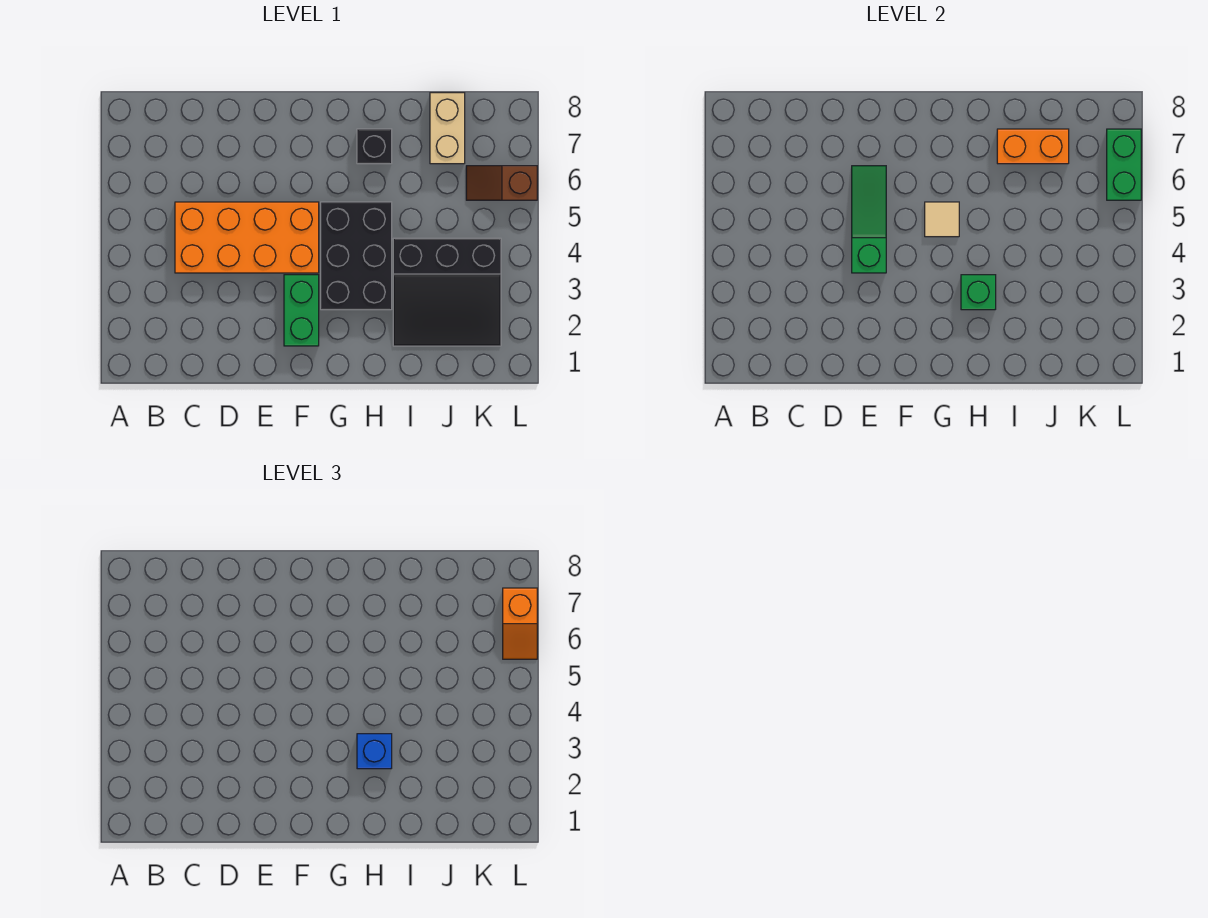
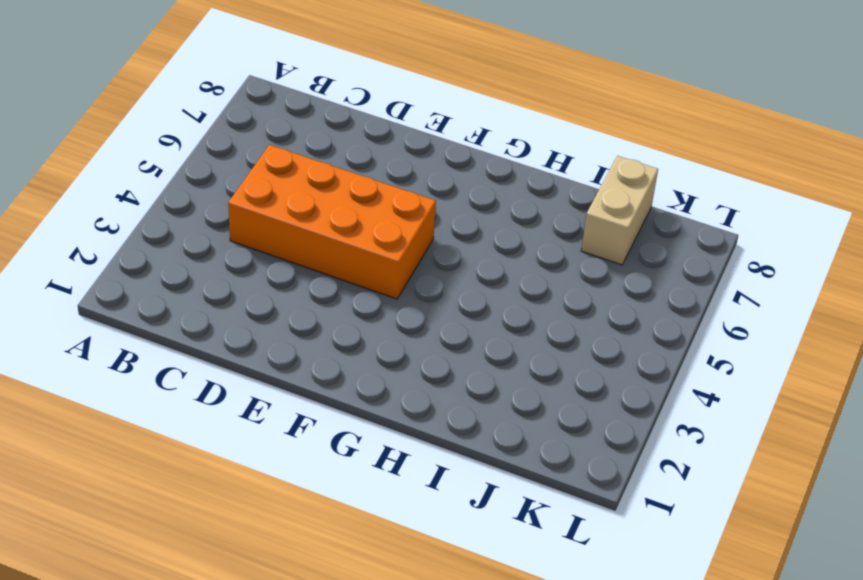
none -> green 1x2 brick [284,275,319,346]
none -> black 2x3 brick [321,202,392,310]
none -> black 1x1 brick [357,129,392,164]

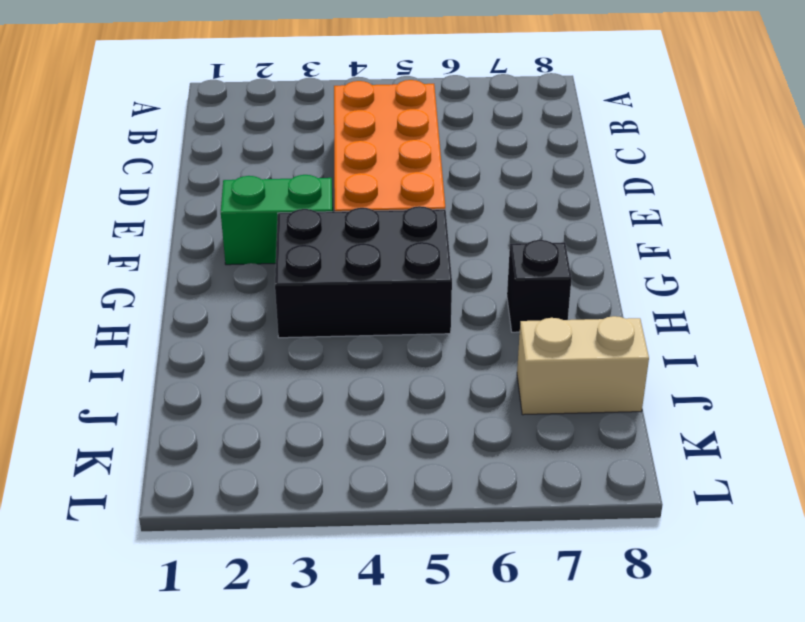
none -> black 3x3 slope [393,238,501,346]
none -> brown 1x2 slope [466,166,537,200]
none -> green 1x3 slope [852,166,886,273]

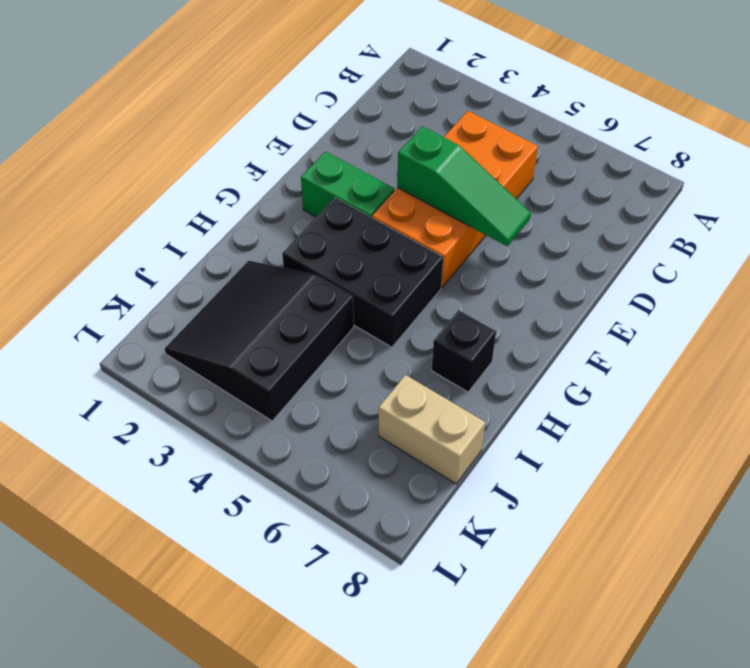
none -> brown 1x2 slope [466,166,537,200]
none -> tan 1x1 tile [925,202,959,237]
none -> green 1x1 brick [961,275,996,310]

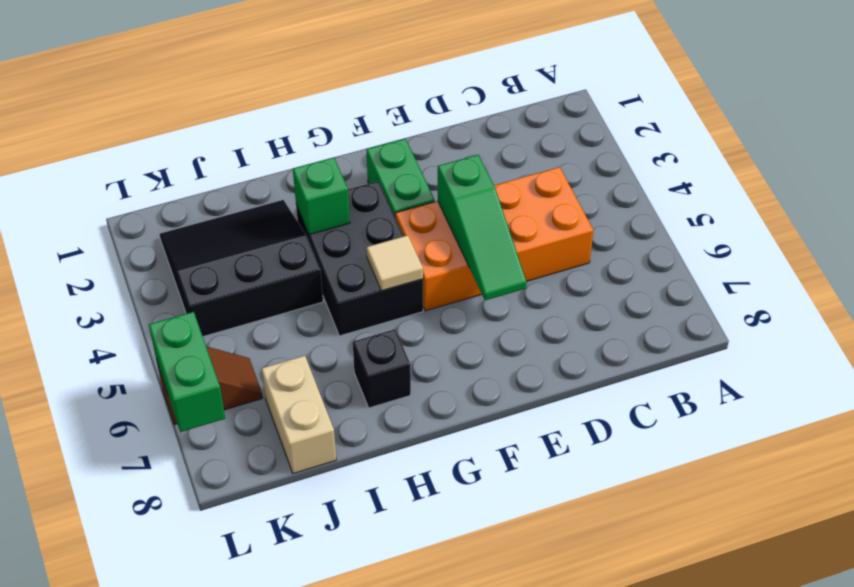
none -> orange 1x2 brick [997,129,1069,164]
none -> blue 1x1 brick [357,734,392,769]
none -> orange 1x2 slope [503,588,537,659]

